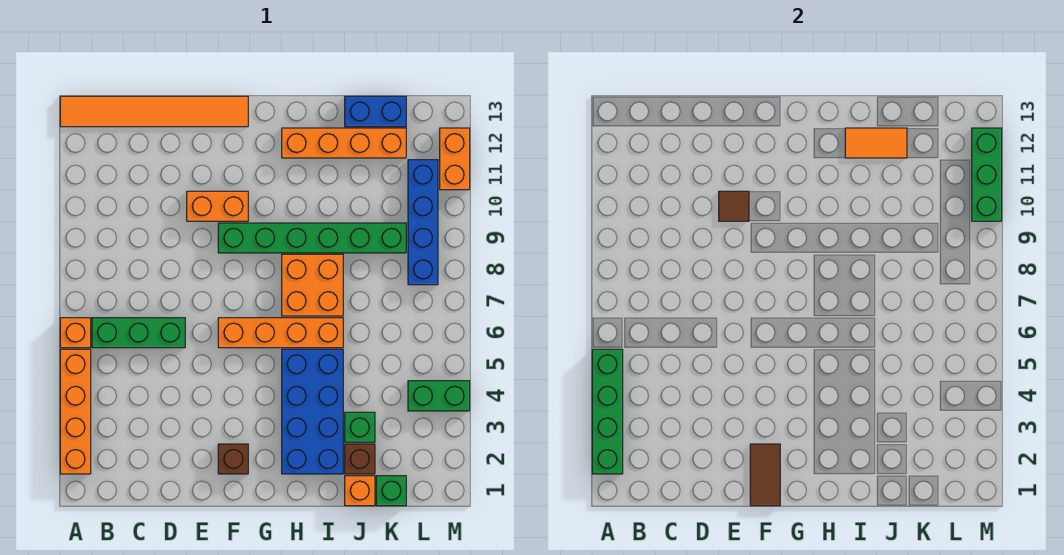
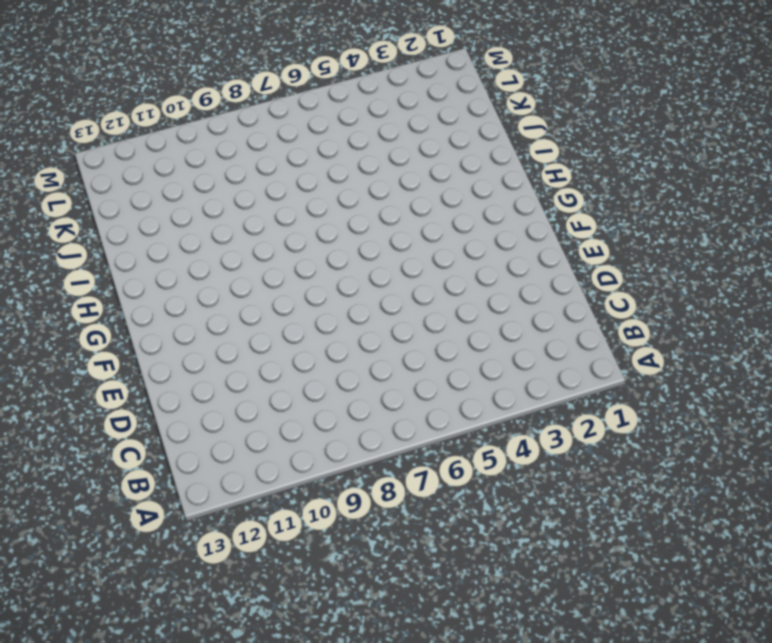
none -> orange 1x4 brick [60,349,91,474]
none -> orange 1x1 brick [60,318,91,348]
none -> orange 1x6 tile [60,96,248,127]

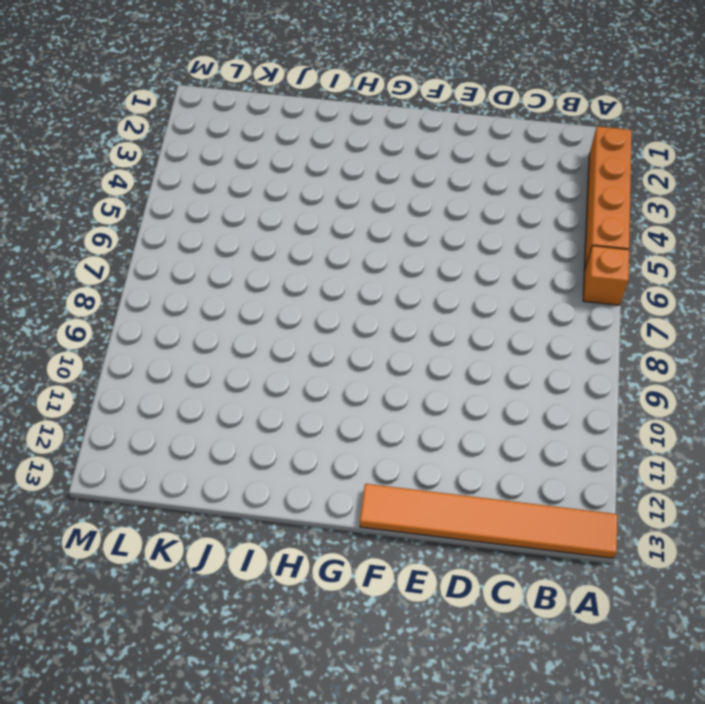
none -> green 1x3 brick [92,318,185,348]
none -> orange 1x2 brick [187,191,248,221]
none -> brown 1x1 brick [218,444,248,474]

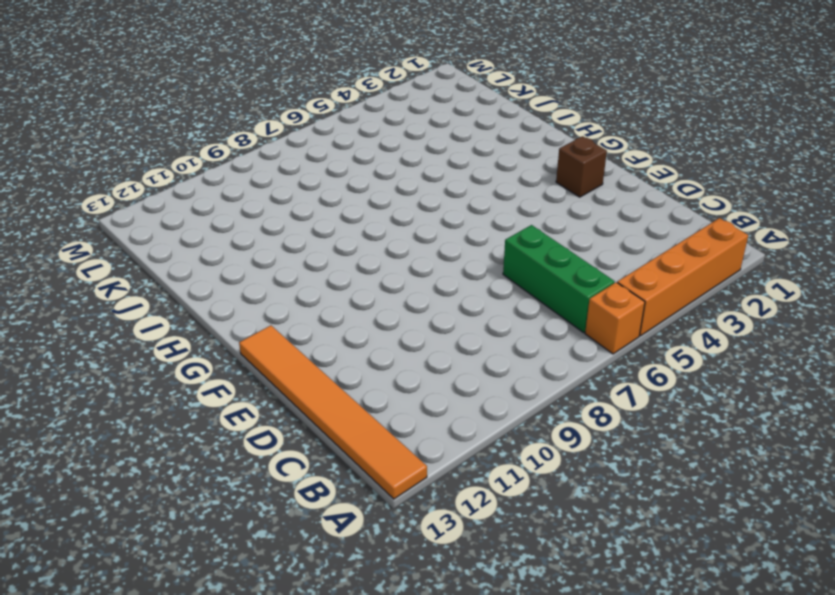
none -> orange 1x2 brick [187,191,248,221]
none -> orange 1x4 brick [218,318,343,348]
none -> green 1x6 brick [218,223,406,253]

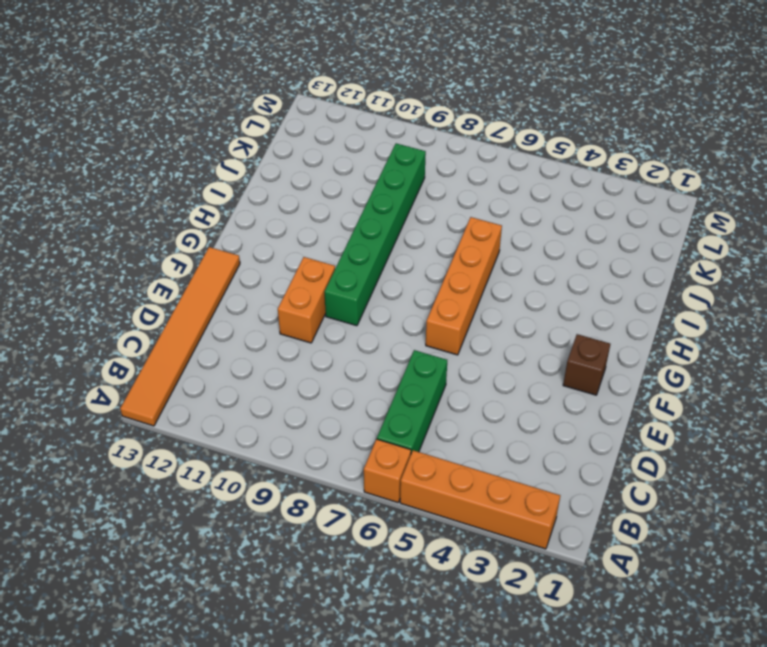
none -> blue 2x4 brick [282,349,343,474]
none -> orange 2x2 brick [282,254,343,316]
none -> orange 1x4 brick [282,128,406,158]

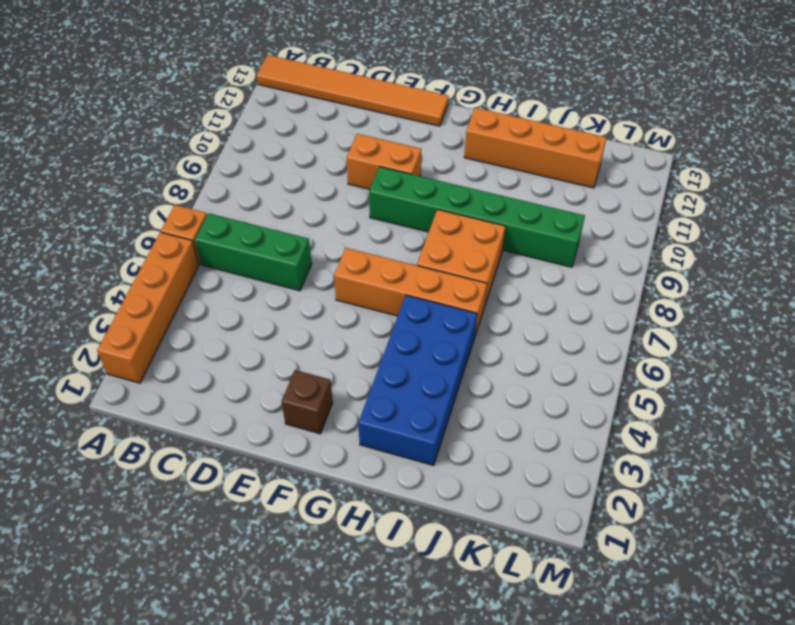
none -> orange 1x1 brick [345,476,375,506]
none -> brown 1x1 brick [345,444,375,474]
none -> green 1x1 brick [345,412,375,442]

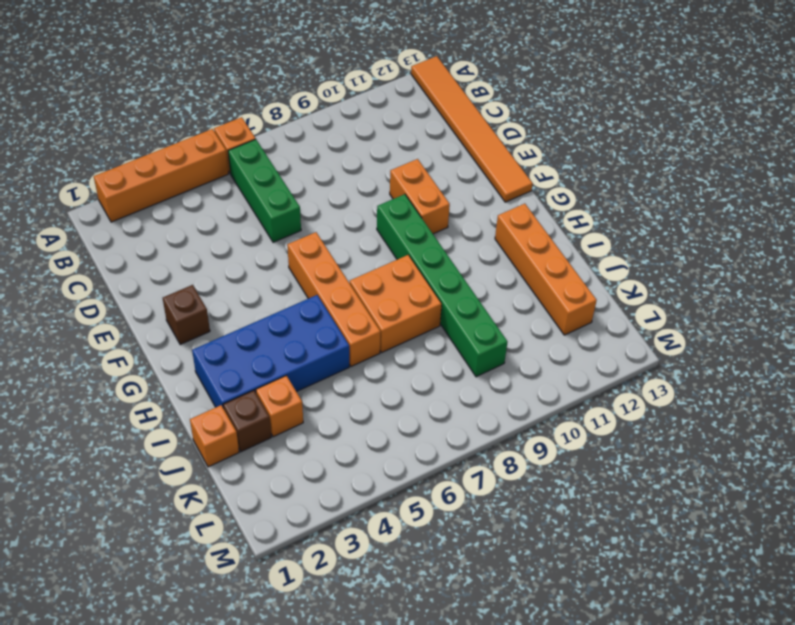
orange 1x1 brick [256,376,303,437] -> green 1x1 brick [345,412,375,442]
none -> blue 1x2 brick [345,96,406,127]
none -> green 1x1 brick [376,476,406,506]
none -> green 1x2 brick [408,381,470,411]

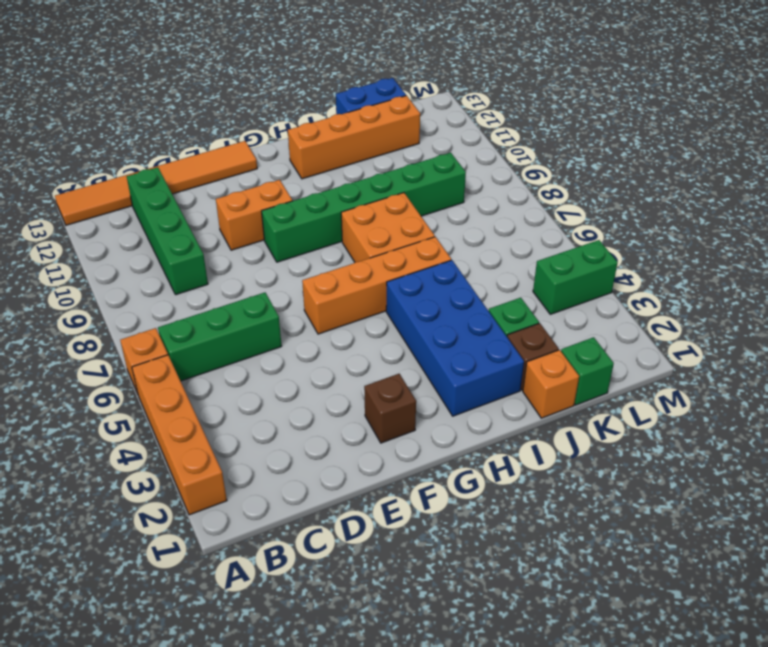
green 1x4 brick [127,167,208,295] -> green 1x4 brick moved to [592,349,623,474]
none -> blue 1x4 brick [408,160,438,285]
none -> orange 1x2 brick [440,128,470,190]
none -> brown 1x1 tile [719,191,749,221]

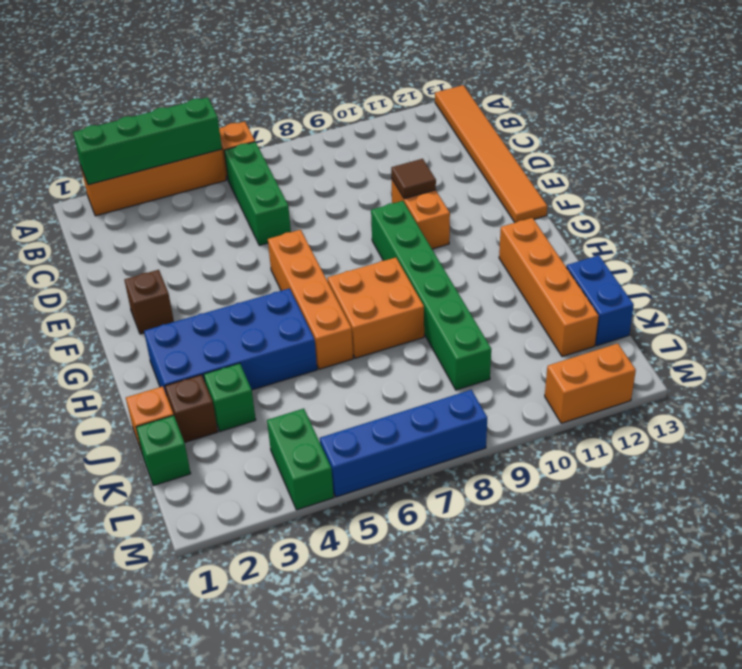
blue 1x4 brick [320,390,487,497] -> blue 1x4 brick moved to [408,160,438,285]
none -> brown 1x2 tile [750,444,780,506]
none -> orange 1x2 tile [845,128,907,158]
none -> green 1x3 brick [972,128,1002,221]

